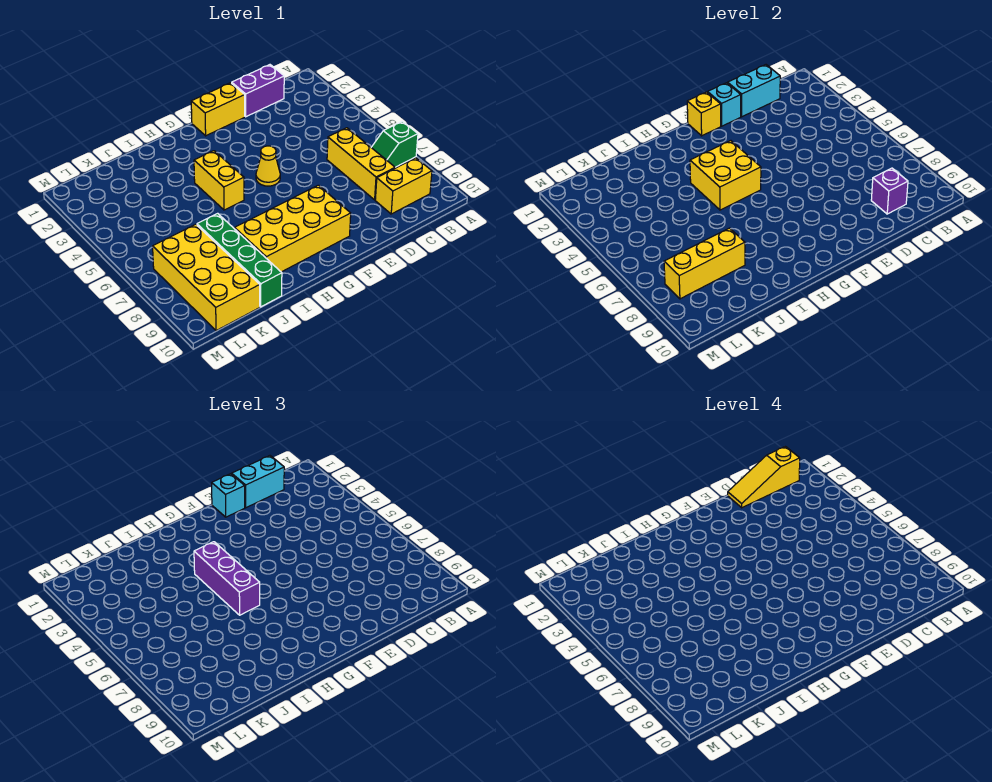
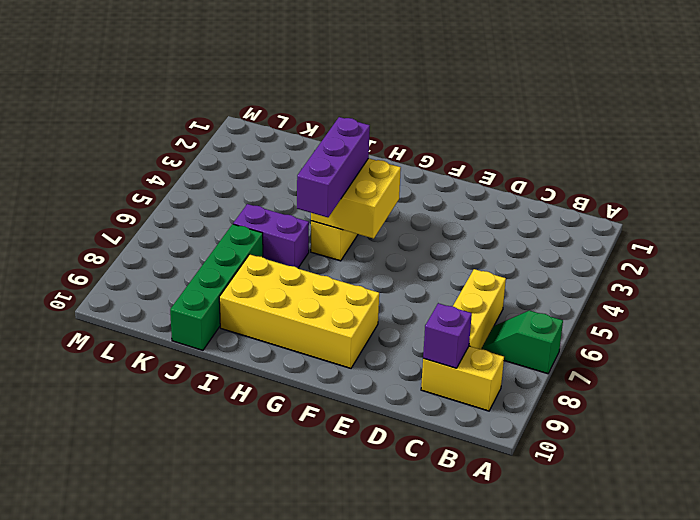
purple 1x2 brick [233,204,309,268] -> purple 1x2 brick moved to [232,65,284,117]
none -> yellow 1x2 brick [191,83,245,136]
none -> yellow 1x1 cone [256,146,280,186]
none -> yellow 2x4 brick [153,224,260,331]

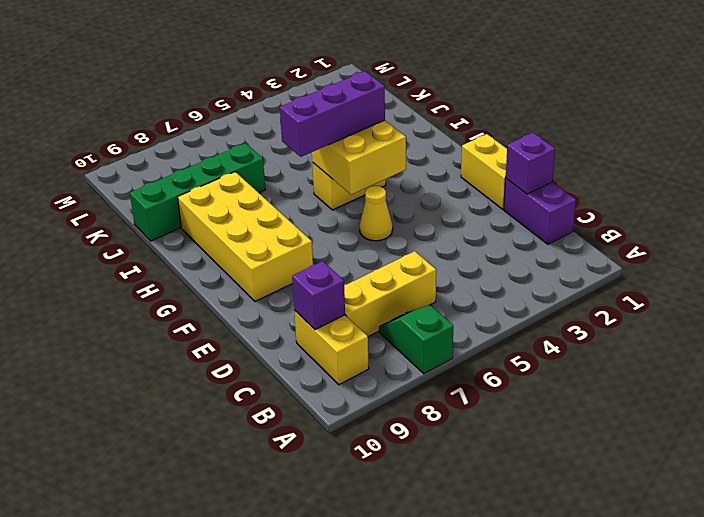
purple 1x1 brick [506,133,555,194] -> cyan 1x2 brick [728,65,780,117]
none -> yellow 2x4 brick [153,224,260,331]
none -> cyan 1x1 brick [708,83,741,126]
none -> yellow 1x1 brick [687,92,721,136]

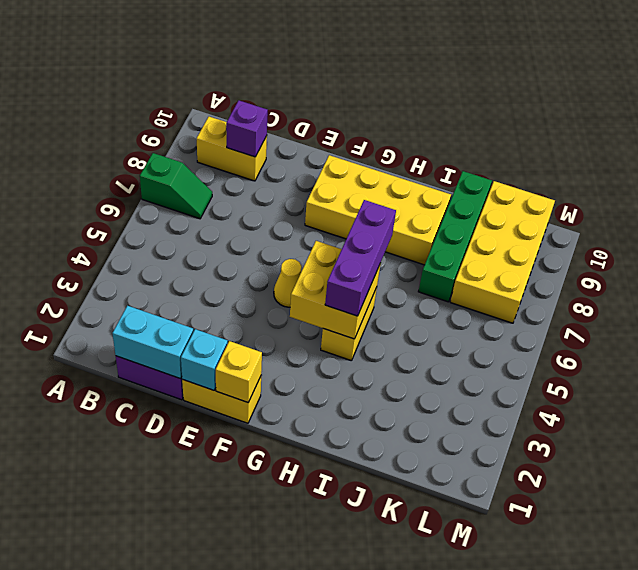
none -> yellow 1x3 brick [327,128,395,200]
none -> yellow 1x3 brick [664,228,745,299]
none -> cyan 1x2 brick [232,456,284,508]

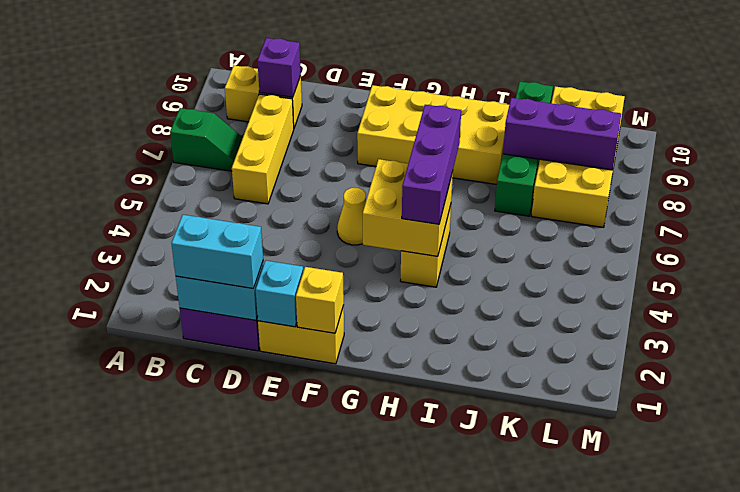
purple 1x3 brick [503,98,621,170] -> yellow 1x3 brick [664,228,745,299]
none -> cyan 1x1 brick [212,474,245,517]
none -> yellow 1x3 slope [728,447,800,508]

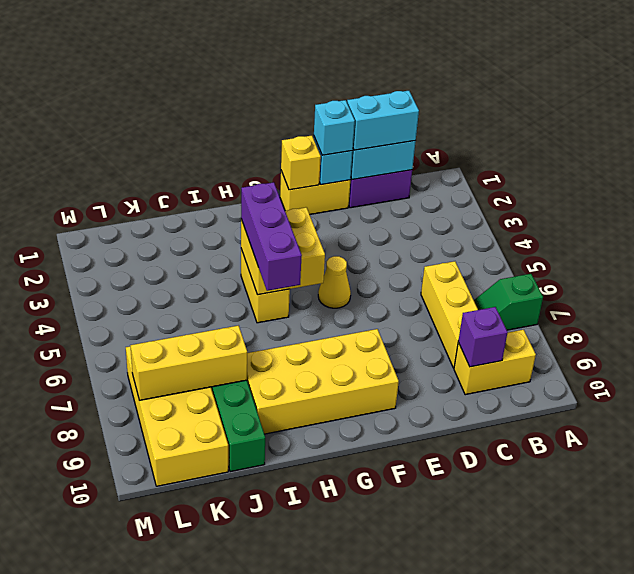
none -> yellow 1x3 slope [728,447,800,508]

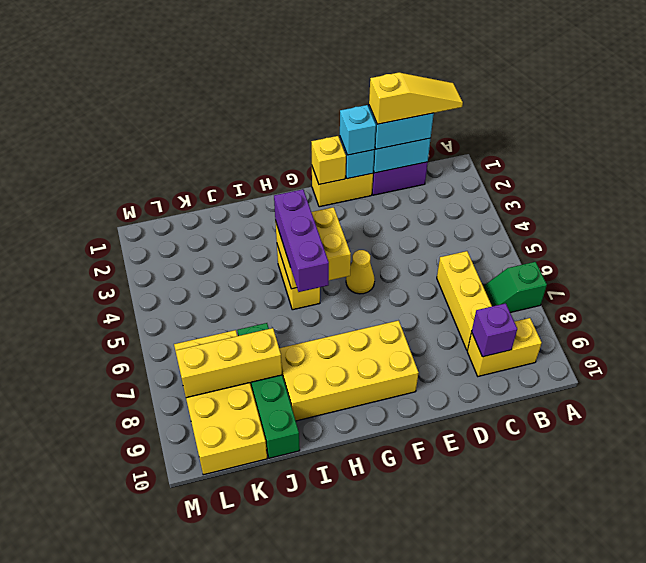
yellow 1x3 slope [369,72,463,124] -> yellow 1x3 slope turned to [728,447,800,508]

